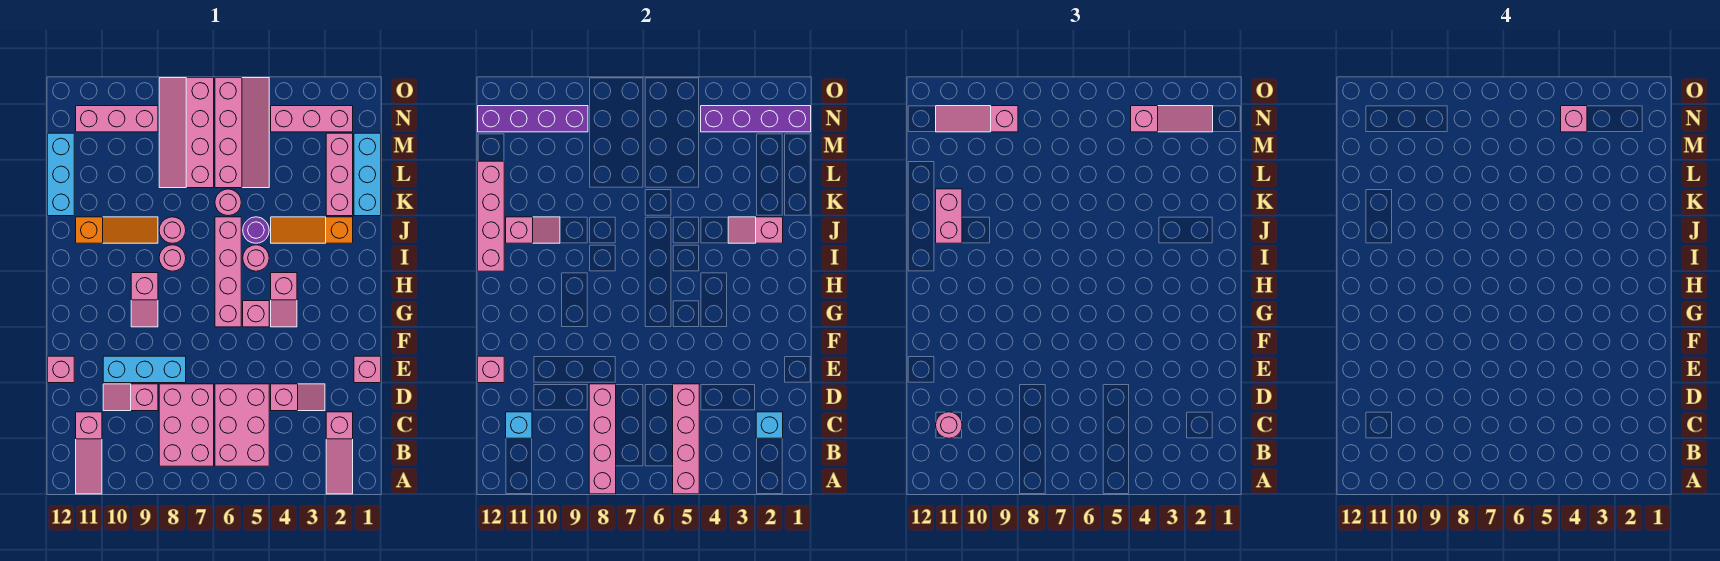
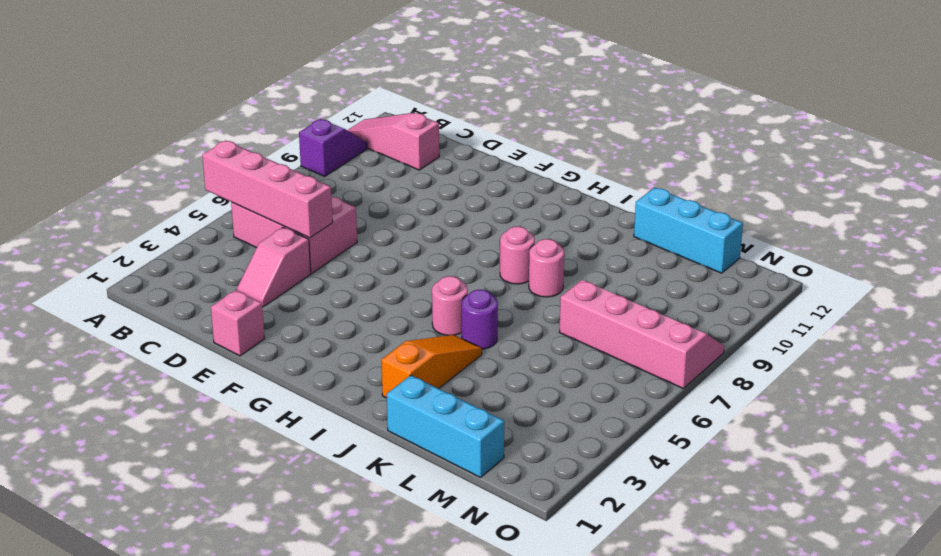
purple 1x2 slope [299,119,367,176] -> none
none -> pink 1x3 slope [326,412,353,494]
none -> pink 2x3 brick [159,384,214,466]
none -> pink 1x2 slope [103,384,158,411]
none -> cyan 1x3 brick [103,356,186,383]

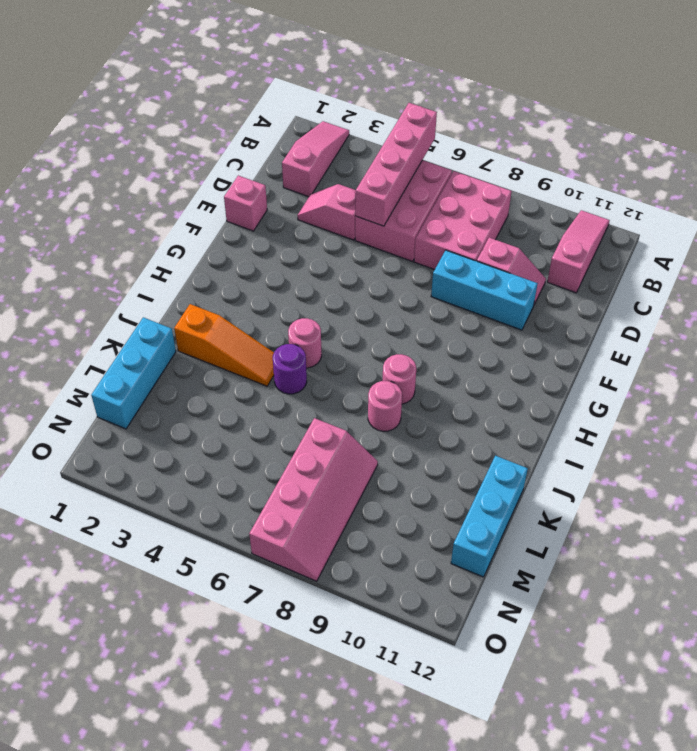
none -> pink 1x1 brick [48,356,74,383]
none -> pink 1x2 slope [271,273,297,327]
none -> pink 1x1 brick [243,301,269,327]
none -> pink 1x4 brick [215,217,241,327]

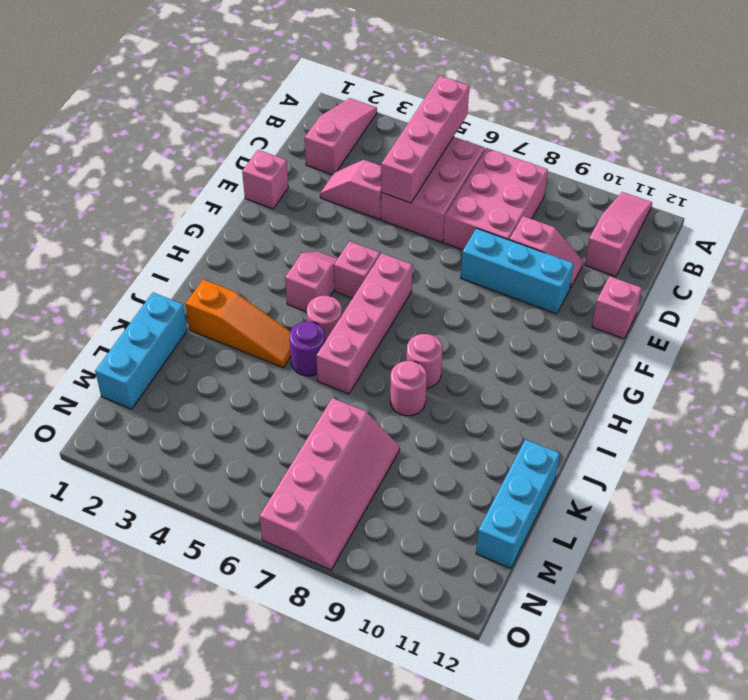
none -> pink 1x2 slope [131,273,158,327]
none -> orange 1x3 slope [76,217,158,243]
none -> pink 1x3 brick [326,133,353,216]
none -> pink 1x1 round brick [215,189,241,216]

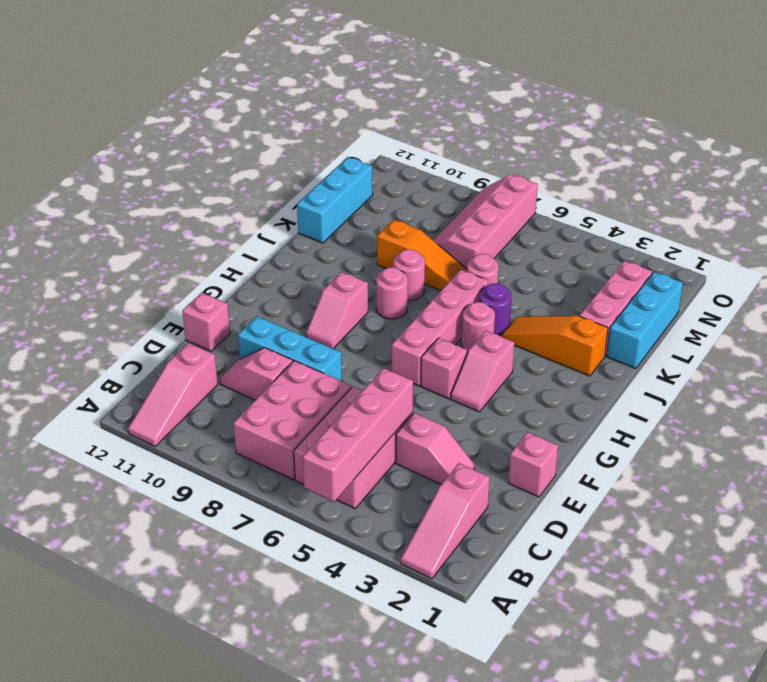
orange 1x3 slope [377,219,467,290] -> orange 1x3 slope moved to [76,217,158,243]
none -> pink 2x4 slope [215,78,269,188]
none -> pink 1x3 brick [271,106,353,132]
none -> pink 1x3 brick [76,106,158,132]
none -> pink 1x4 brick [589,384,616,494]

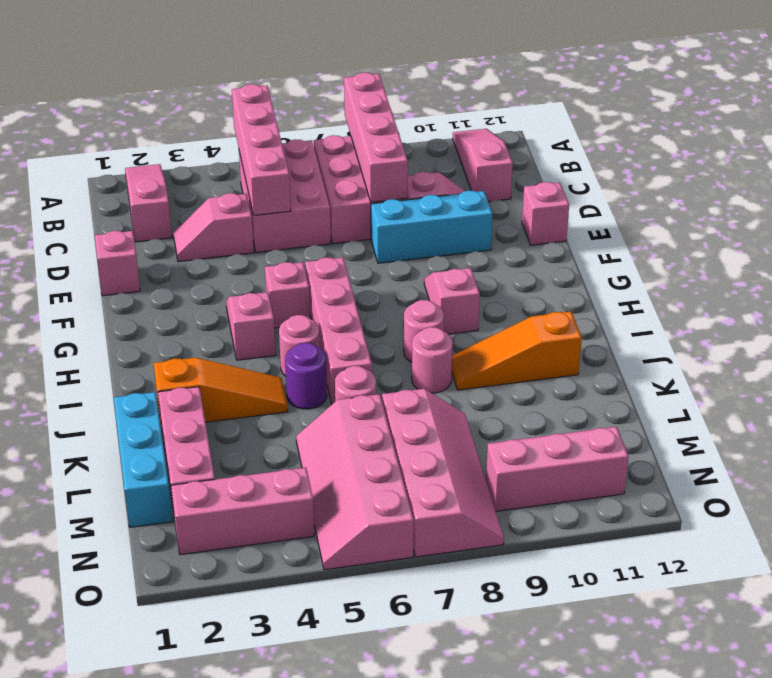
none -> cyan 1x3 brick [48,133,74,216]
none -> cyan 1x1 brick [756,412,783,438]
none -> cyan 1x1 brick [506,412,532,438]
none -> pink 1x1 brick [478,356,504,383]

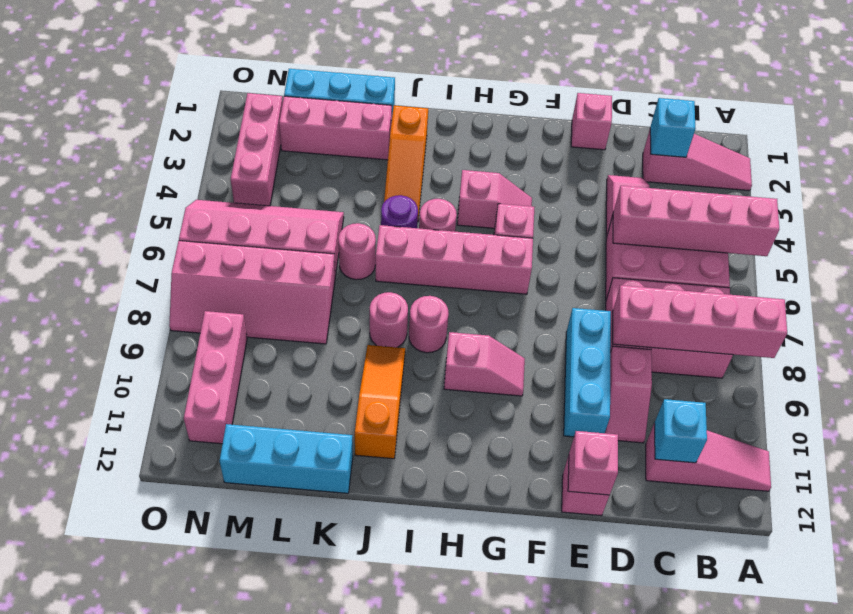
none -> pink 1x4 brick [478,161,504,271]
none -> pink 1x2 slope [728,217,783,243]
none -> pink 1x2 slope [506,217,560,243]
none -> purple 1x4 brick [701,106,811,132]

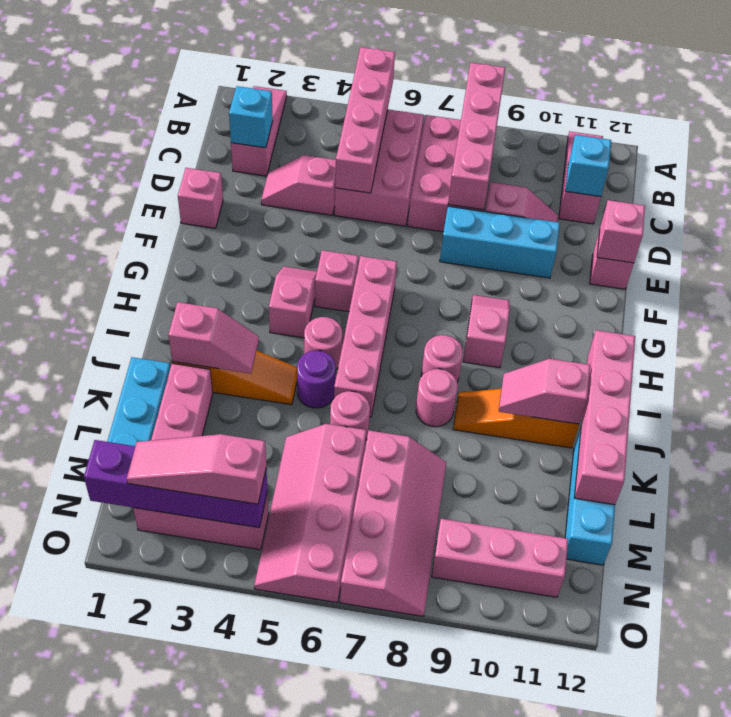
none -> purple 1x4 brick [478,106,588,132]
none -> pink 1x1 round brick [936,412,962,438]
none -> pink 1x2 brick [936,189,962,243]
none -> pink 1x3 slope [936,106,1018,132]

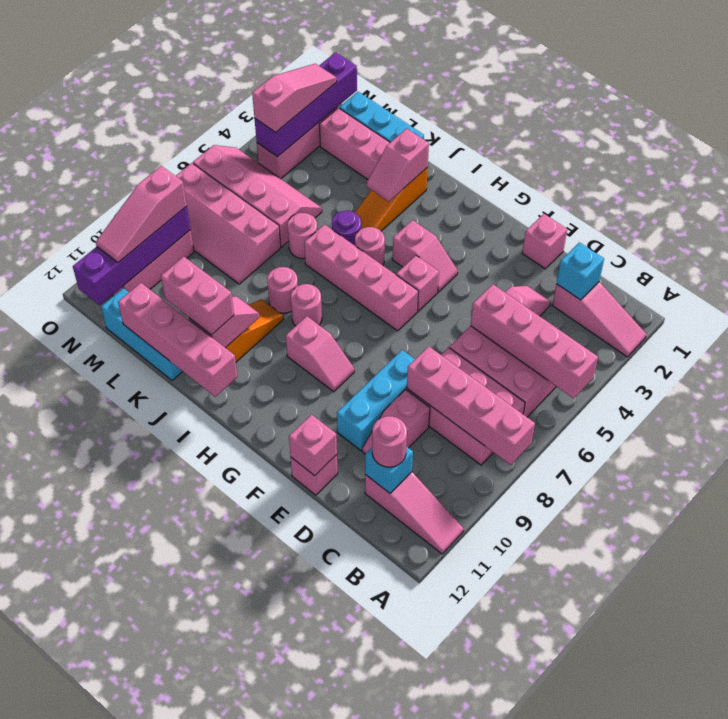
none -> pink 1x1 brick [1561,106,1587,132]

